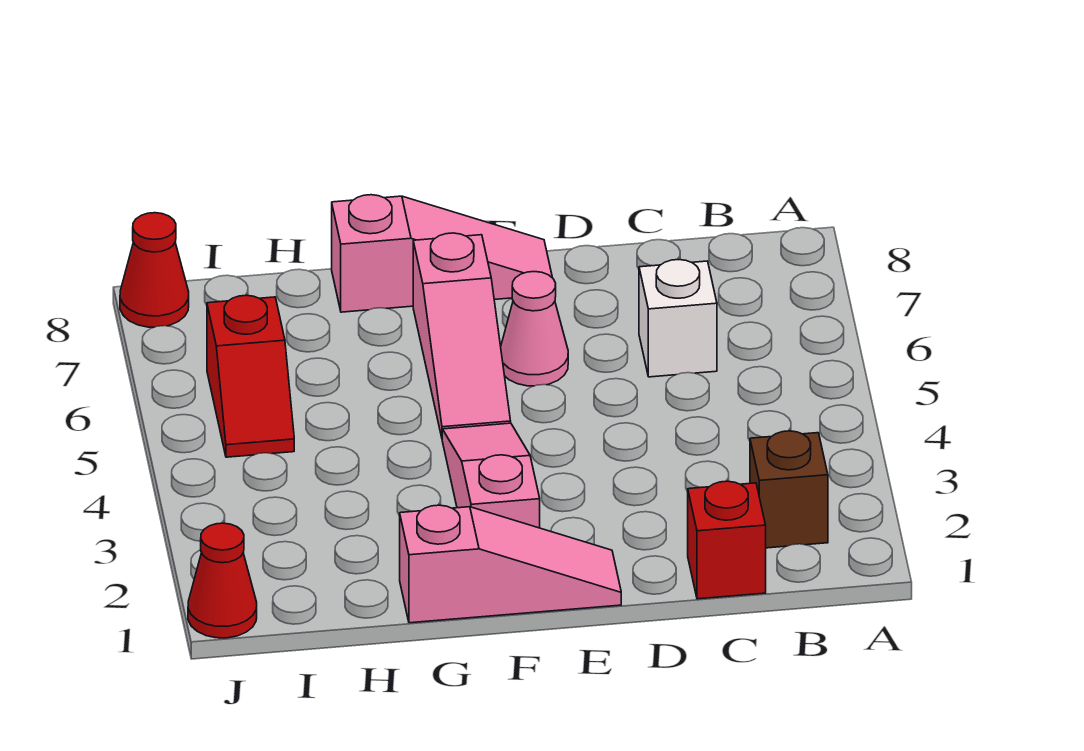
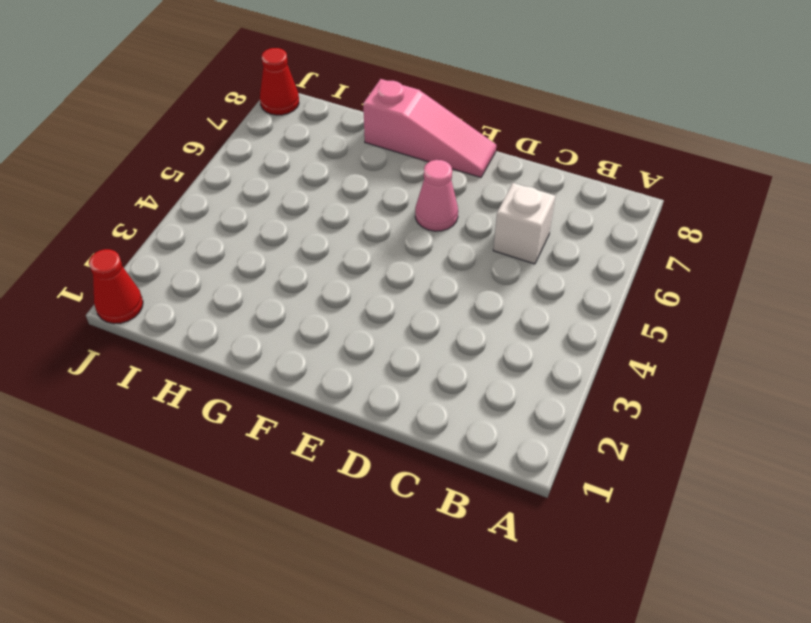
none -> brown 1x1 brick [750,431,828,548]
none -> red 1x1 brick [688,481,766,599]

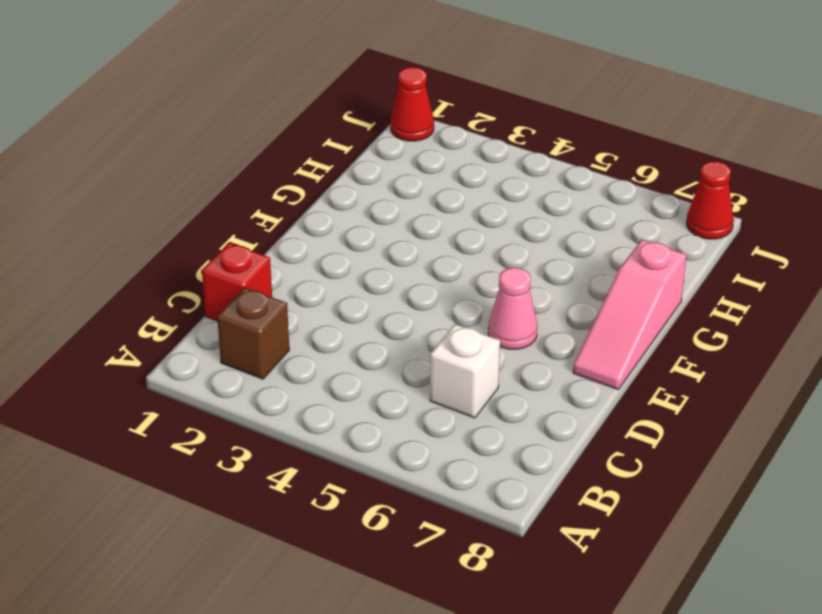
none -> pink 1x3 slope [400,505,621,623]
none -> pink 1x3 slope [442,423,540,528]

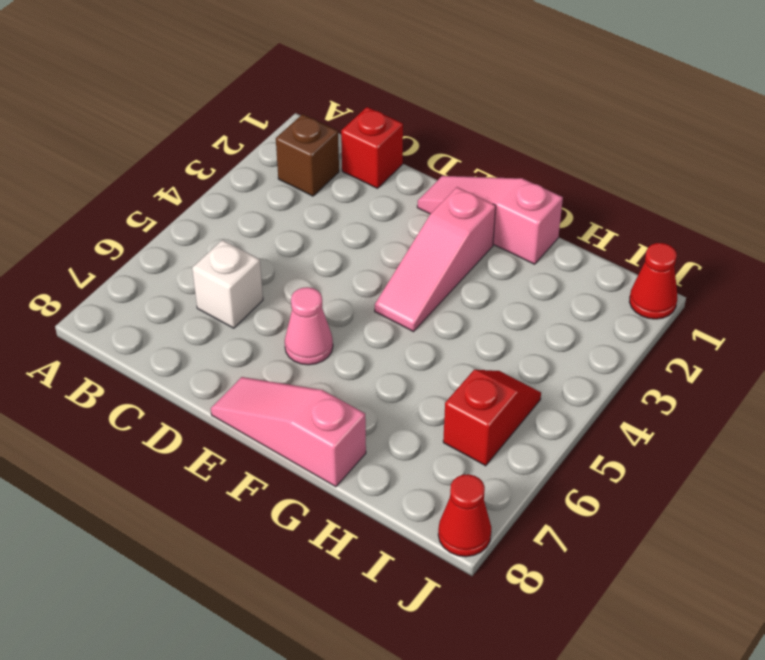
none -> pink 1x3 slope [413,233,511,437]

